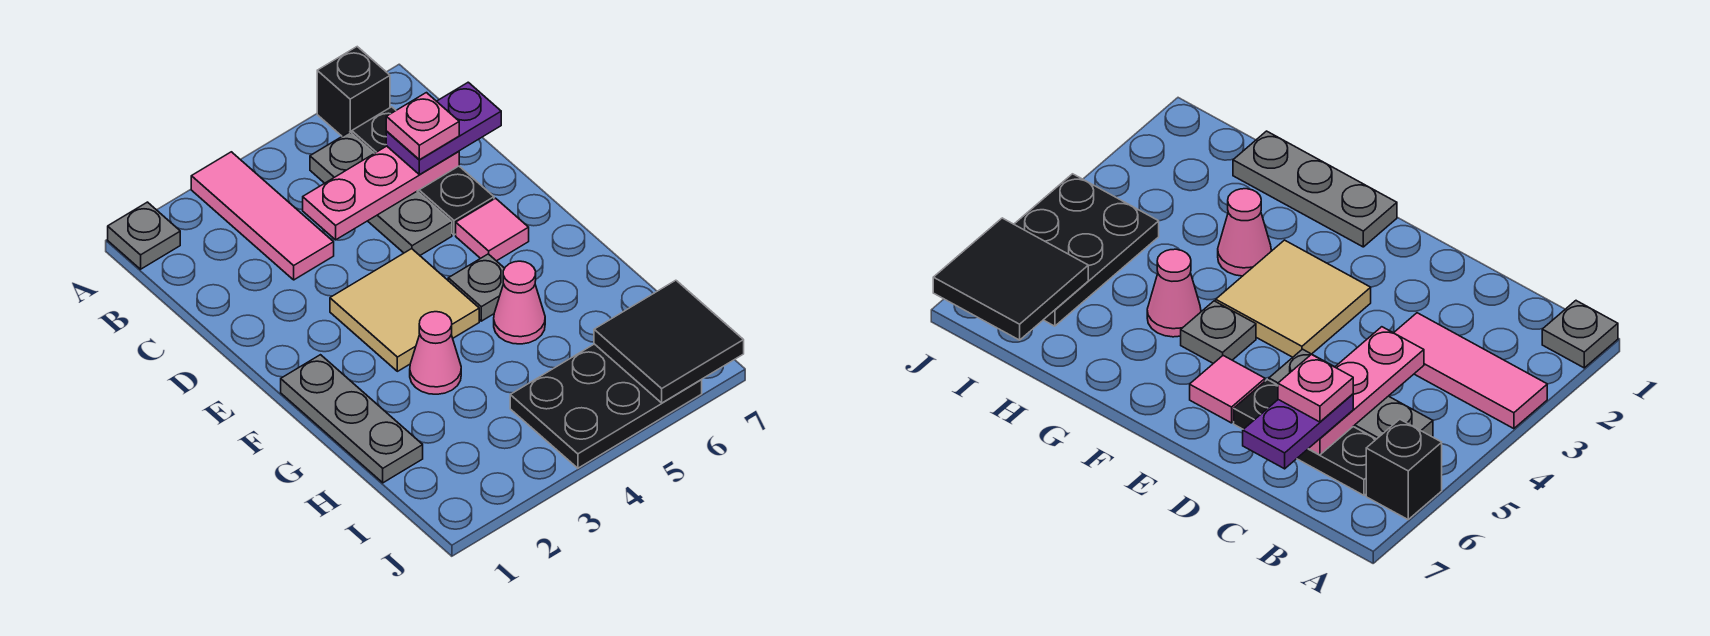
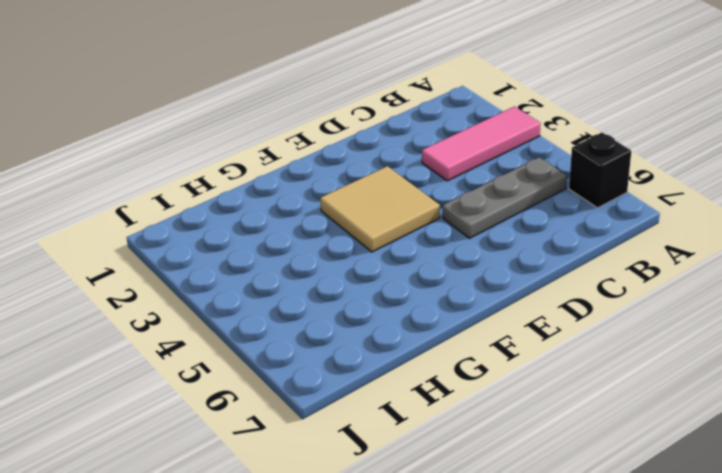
none -> grey 1x1 plate [108,202,180,269]
none -> black 1x3 plate [352,107,494,235]
none -> pink 1x1 tile [456,198,529,261]

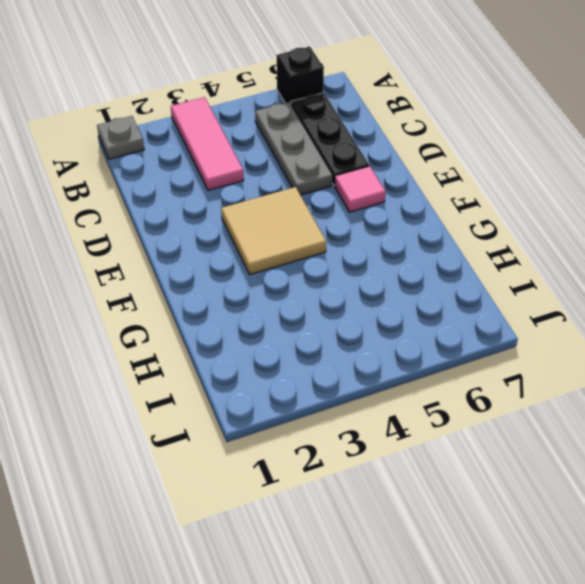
none -> grey 1x3 plate [281,355,423,483]
none -> grey 1x1 plate [448,254,505,321]
none -> pink 1x1 cone [410,312,461,394]

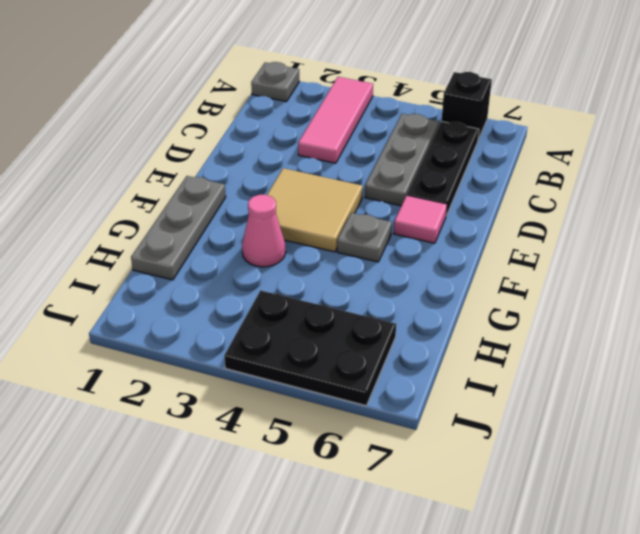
none -> pink 1x1 cone [494,261,545,344]
none -> pink 1x3 plate [303,146,459,240]
none -> black 2x2 tile [594,280,744,403]

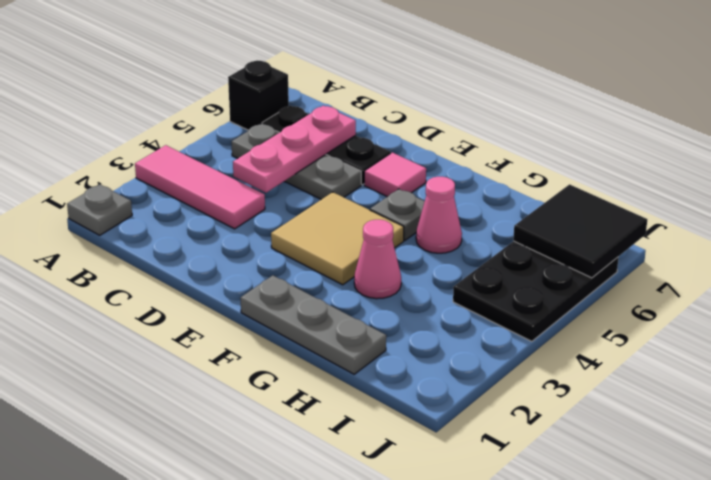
none -> purple 1x2 plate [386,82,501,175]
none -> pink 1x1 plate [386,93,459,160]

